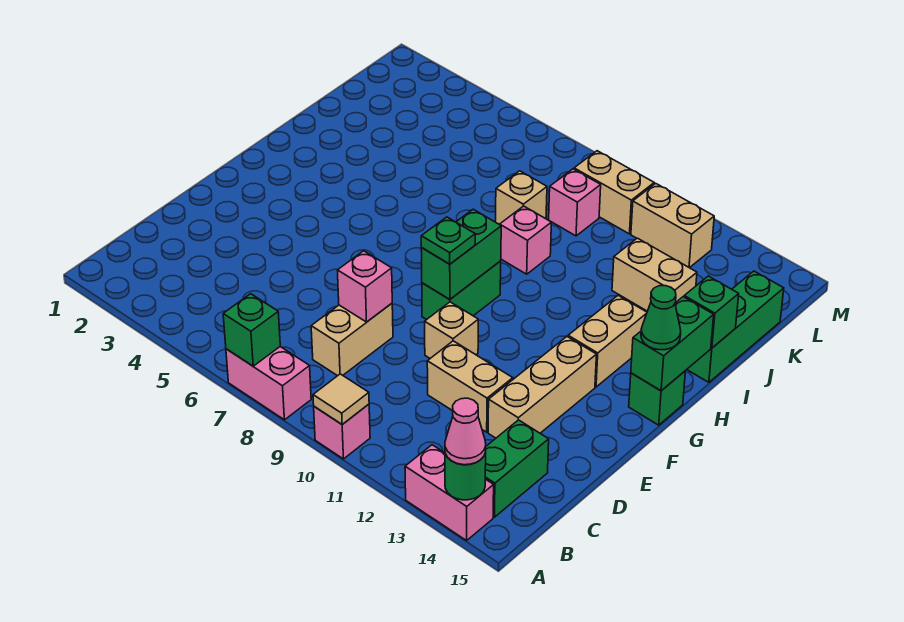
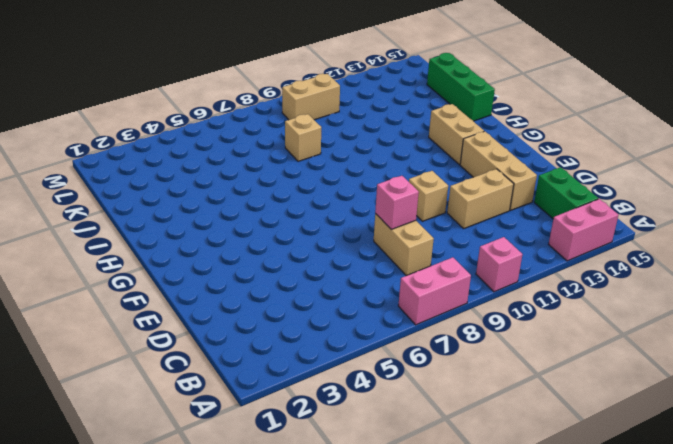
none -> green 1x2 brick [422,261,501,320]
none -> green 1x1 brick [629,371,685,425]
none -> pink 1x1 brick [500,206,551,274]

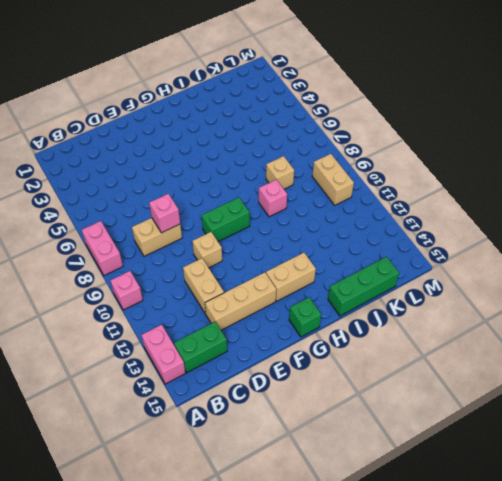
none -> tan 1x2 brick [612,238,697,311]
none -> pink 1x1 brick [549,169,601,236]
none -> tan 1x2 brick [631,183,714,268]

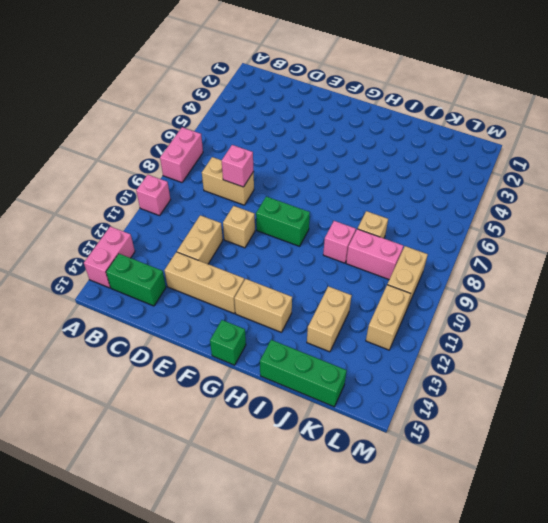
pink 1x2 brick [346,229,403,279] -> pink 1x1 brick [549,169,601,236]
none -> green 1x1 brick [223,294,280,366]
none -> tan 1x1 tile [313,374,369,424]
none -> green 1x1 round brick [445,452,486,500]

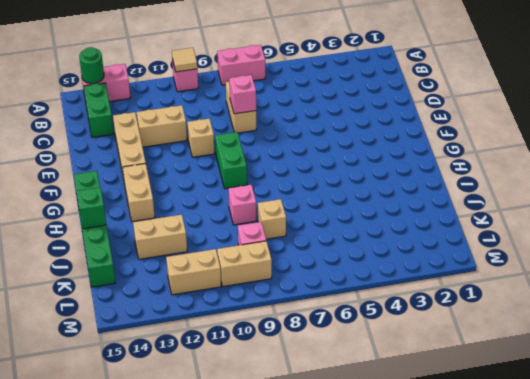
none -> green 1x1 brick [223,294,280,366]
none -> green 1x2 brick [421,209,501,299]
none -> green 1x2 brick [631,297,714,391]

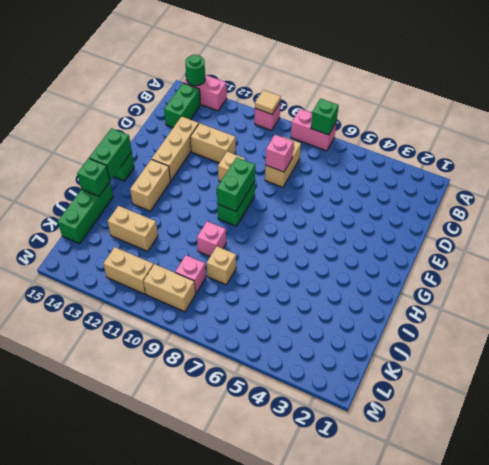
none -> pink 1x1 cone [445,398,486,465]
none -> green 1x1 plate [421,217,475,264]
none -> green 1x1 cone [641,286,681,350]

